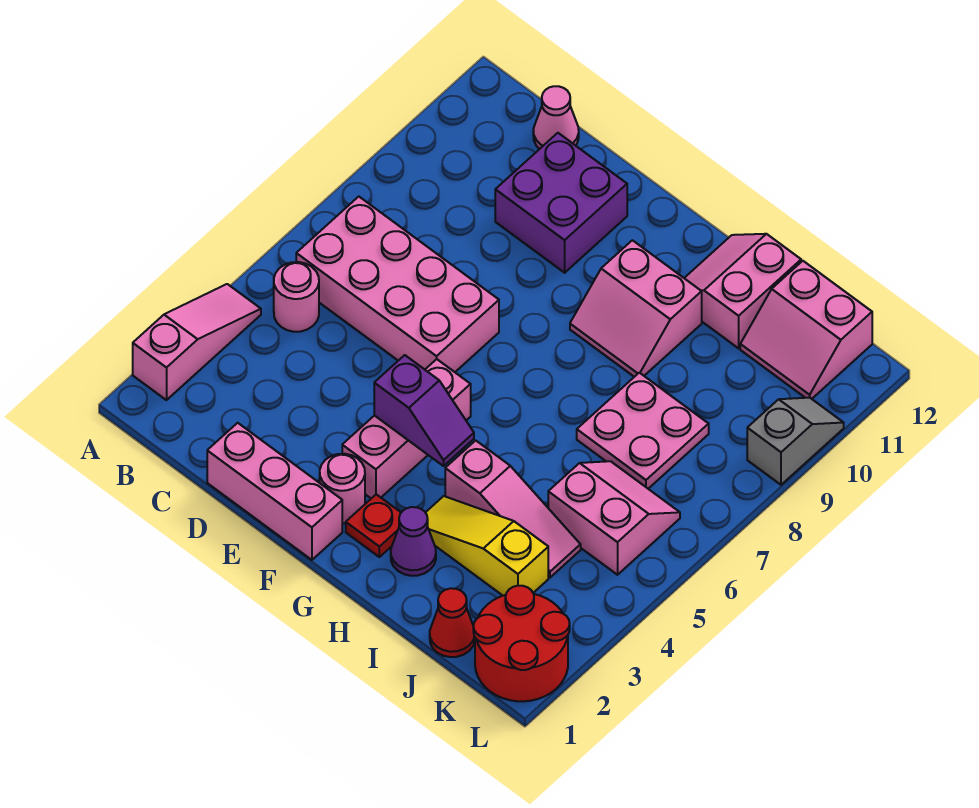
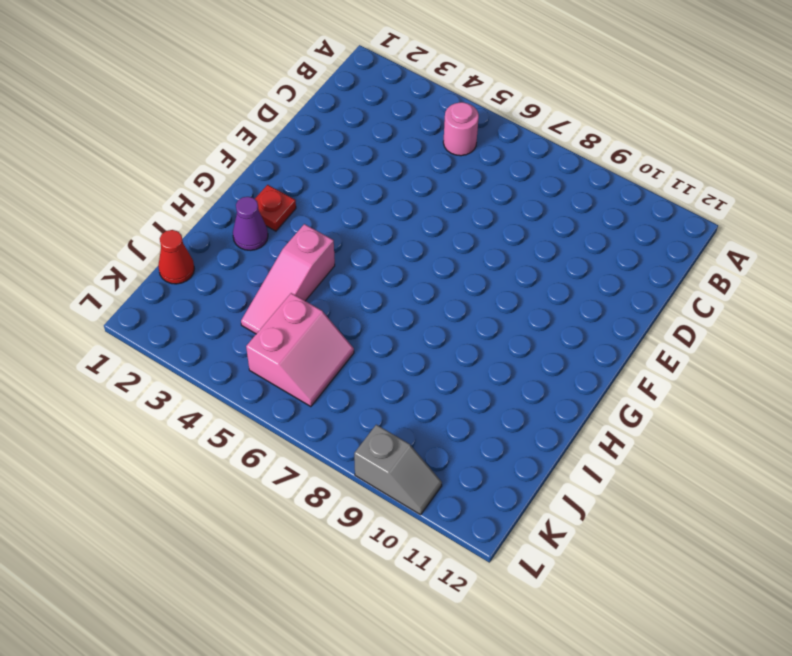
none -> pink 1x3 slope [133,284,261,400]
none -> pink 2x4 brick [296,197,499,372]
none -> pink 1x1 cone [533,86,579,149]

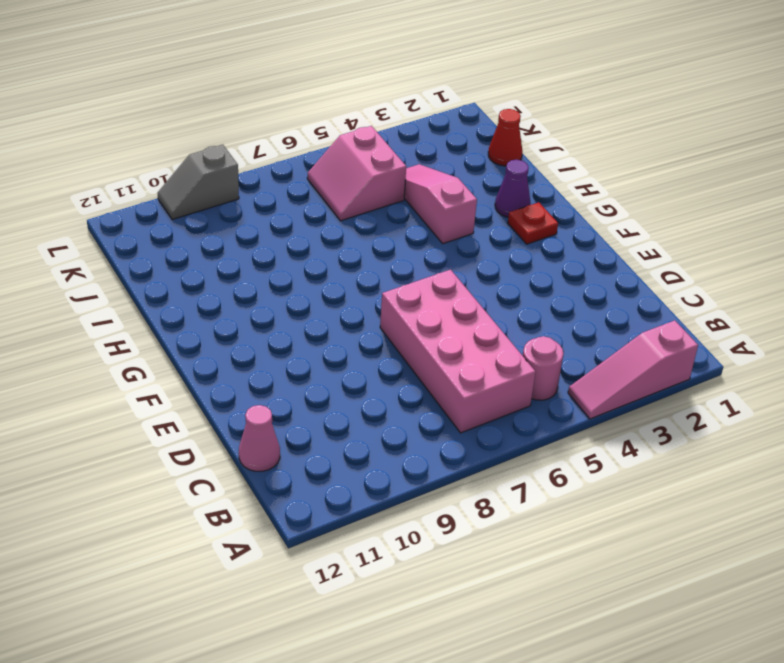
none -> pink 1x3 brick [207,423,342,560]
none -> purple 2x2 brick [495,133,627,273]
none -> pink 1x1 round brick [320,454,365,523]

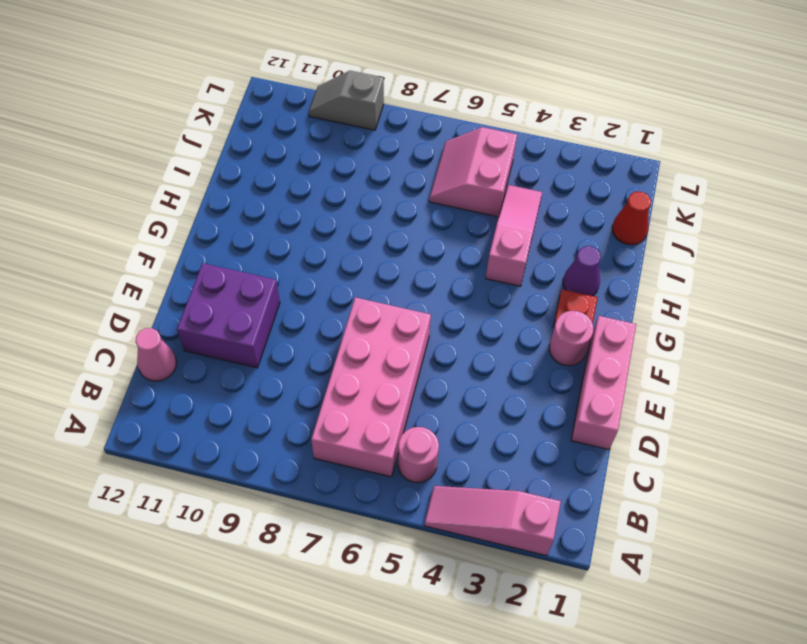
none -> pink 1x3 brick [342,359,471,498]
none -> pink 2x2 slope [570,240,702,377]
none -> yellow 1x3 slope [425,496,548,596]

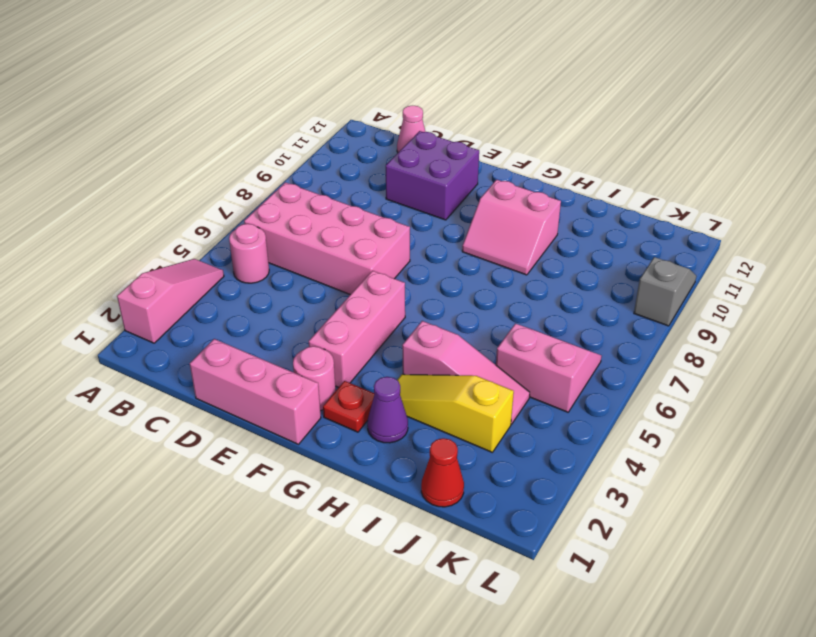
none -> pink 2x2 slope [684,234,801,348]
none -> pink 2x2 plate [577,373,709,489]
none -> pink 2x2 slope [740,261,872,399]

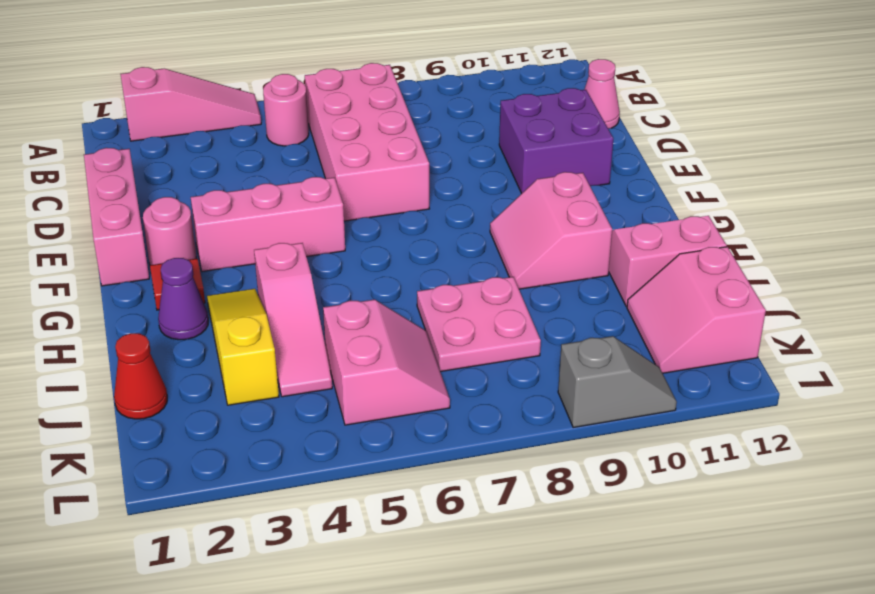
none -> red 2x2 round brick [473,586,570,701]
none -> purple 1x2 slope [374,355,474,466]

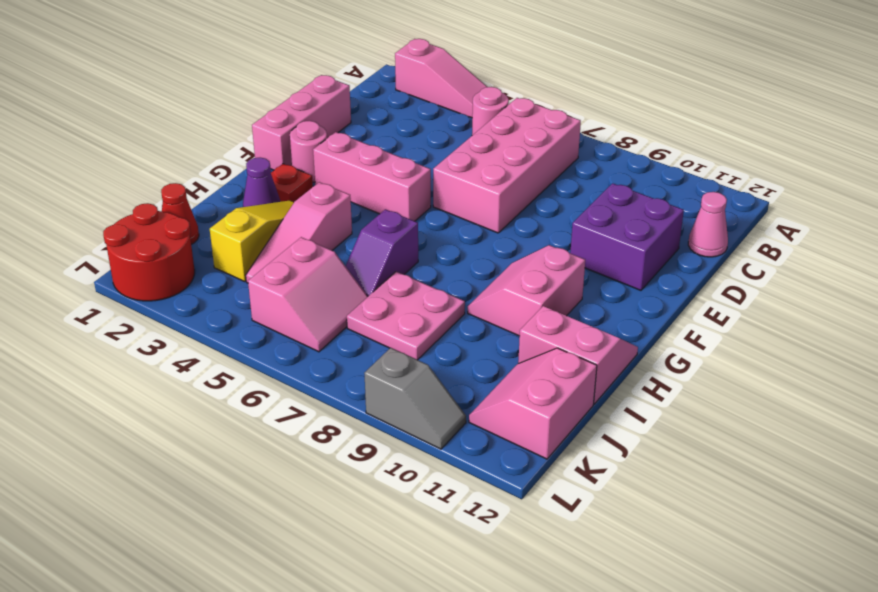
purple 1x2 slope [346,209,418,296] -> purple 1x2 slope moved to [374,355,474,466]

